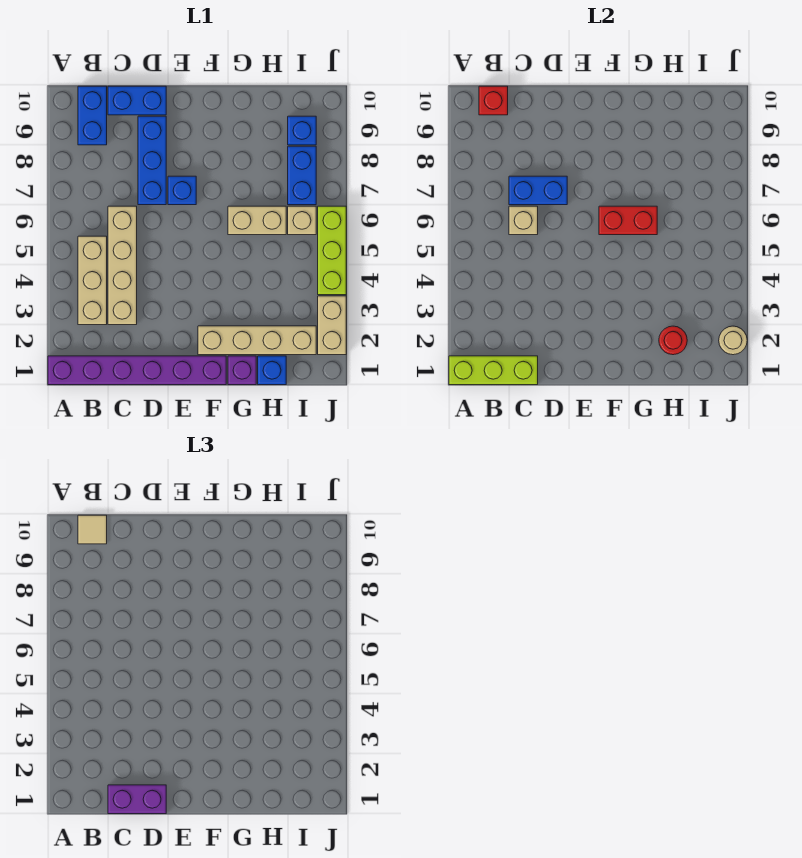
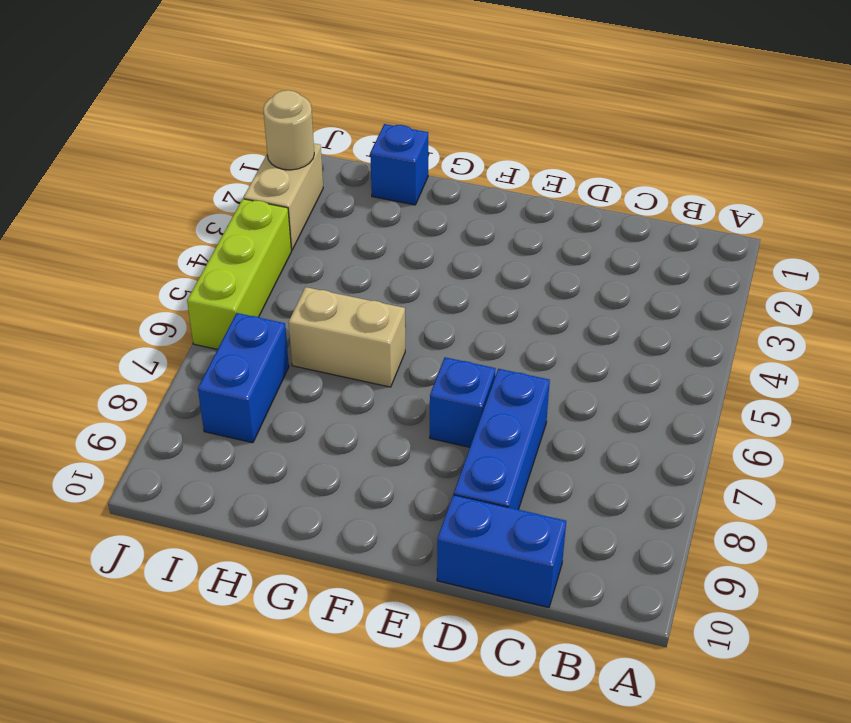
none -> purple 1x6 brick [48,356,226,385]
none -> tan 1x3 brick [78,236,107,325]
none -> blue 1x2 brick [78,86,107,145]

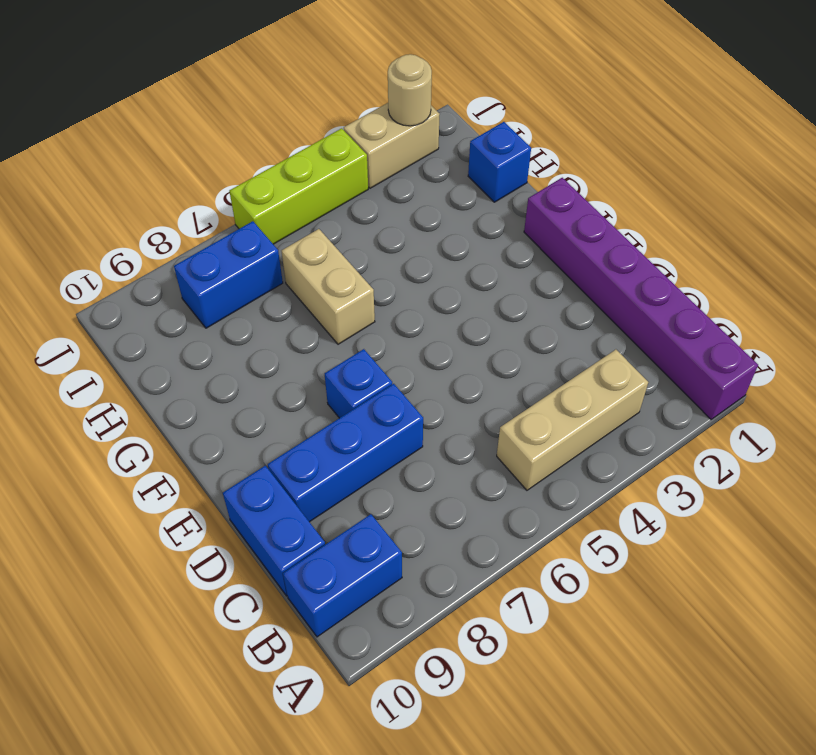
none -> tan 1x4 brick [108,206,137,325]
none -> tan 1x4 brick [198,326,316,355]
none -> purple 1x1 brick [228,356,256,385]

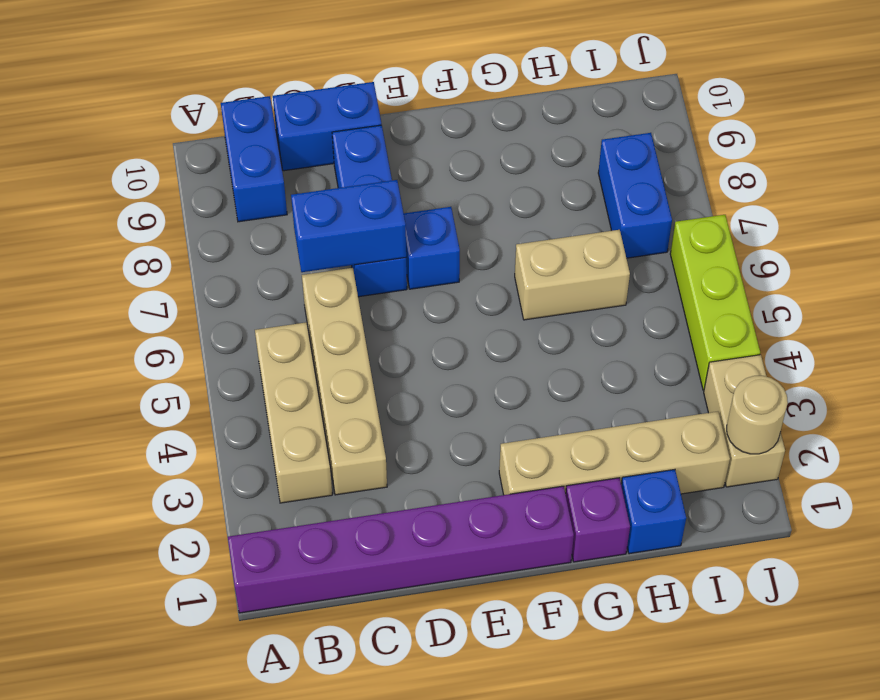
none -> tan 1x1 brick [288,206,316,235]
none -> blue 1x1 brick [288,116,316,145]
none -> lime 1x3 brick [449,356,538,385]

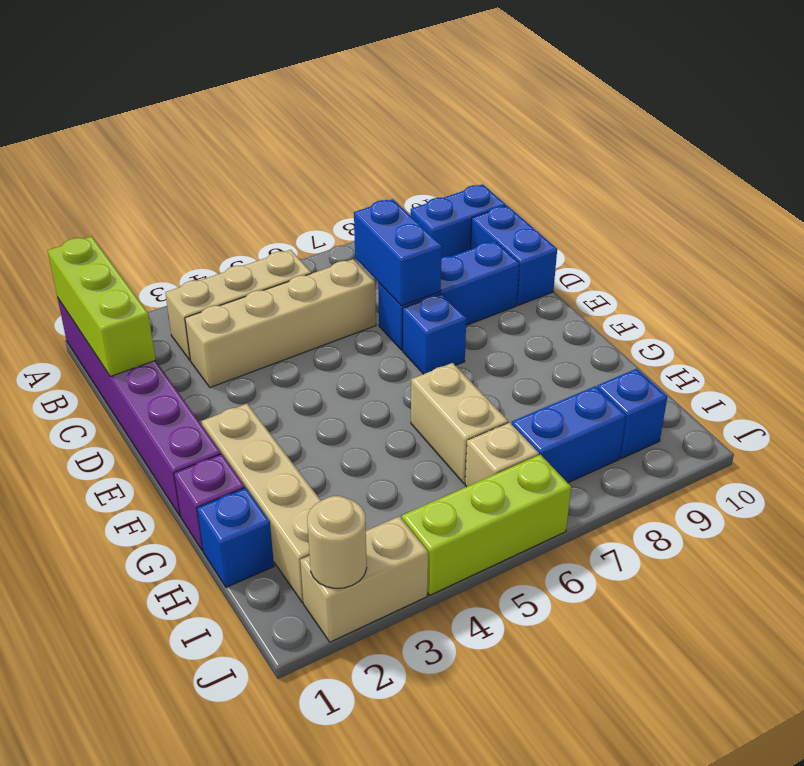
none -> red 1x1 brick [479,86,508,115]
none -> tan 1x1 brick [509,206,538,235]
none -> red 1x2 brick [599,206,657,235]

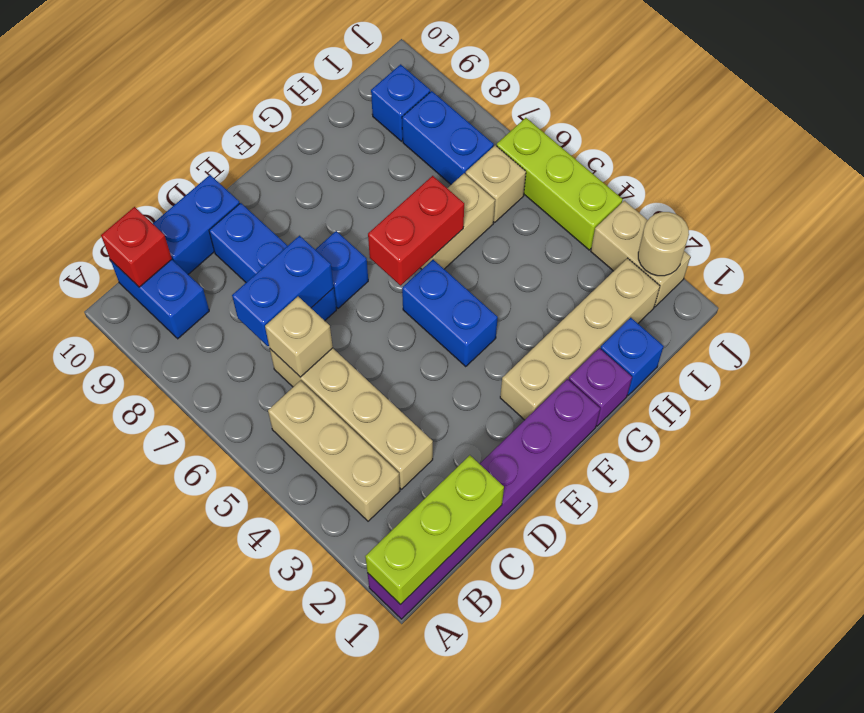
blue 1x2 brick [402,260,498,367] -> none
none -> red 1x1 round brick [659,326,687,355]
none -> tan 1x1 tile [78,515,107,544]
none -> purple 1x2 brick [108,785,166,814]

